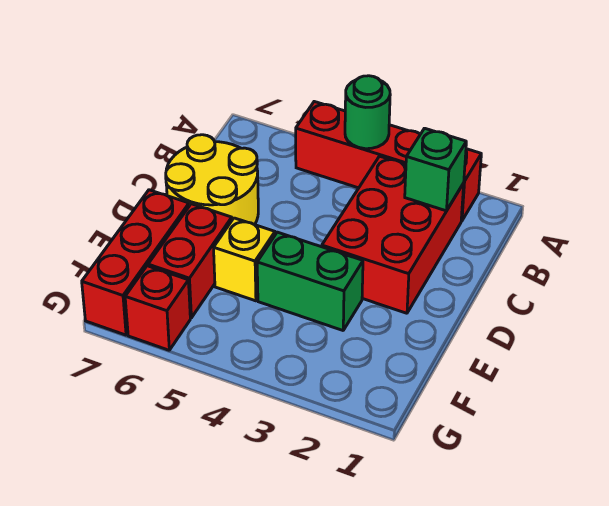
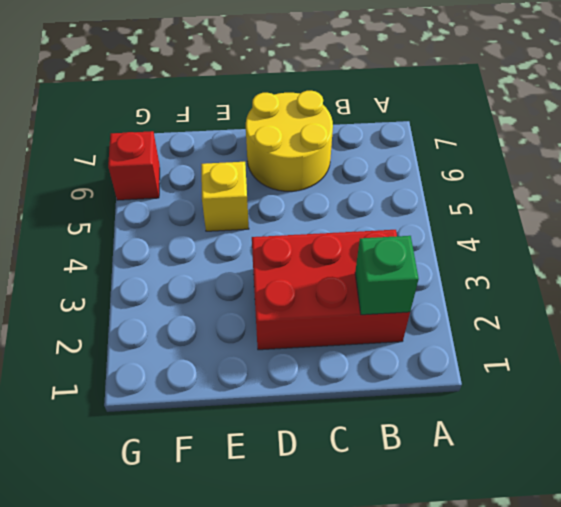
none -> red 1x4 brick [296,102,481,221]
none -> green 1x2 brick [257,232,363,330]

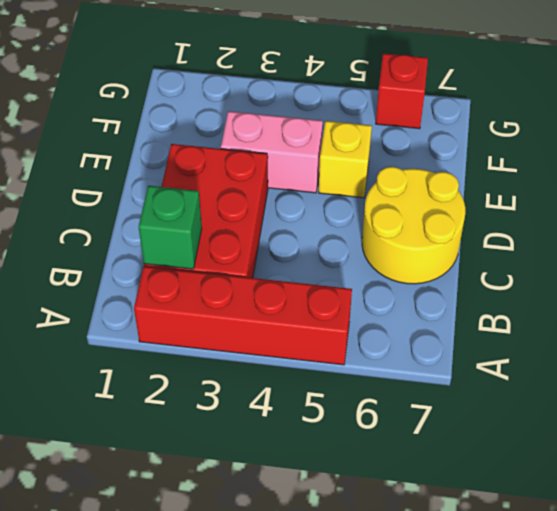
pink 1x2 brick [221,111,323,193] -> green 1x2 brick [257,232,363,330]
none -> red 1x2 brick [148,204,232,318]
none -> red 1x3 brick [82,190,189,335]

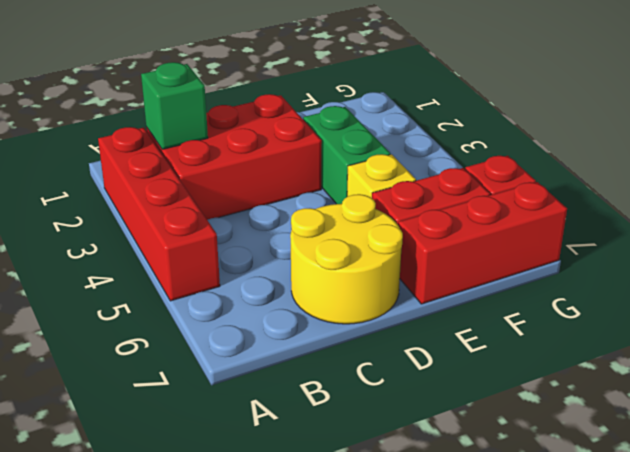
none -> green 1x1 round brick [345,76,390,149]

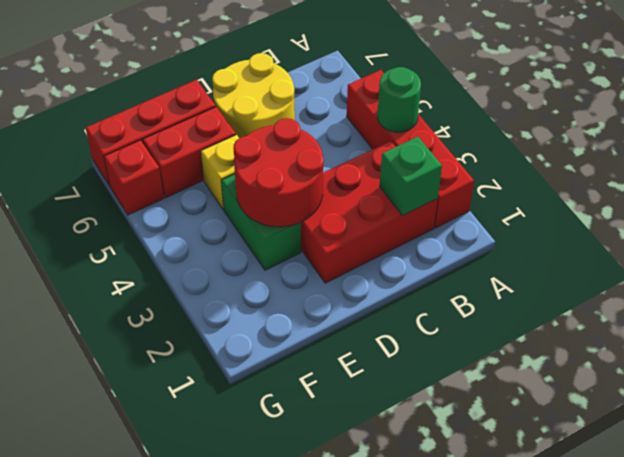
red 2x2 round brick [233,118,324,227] -> none

